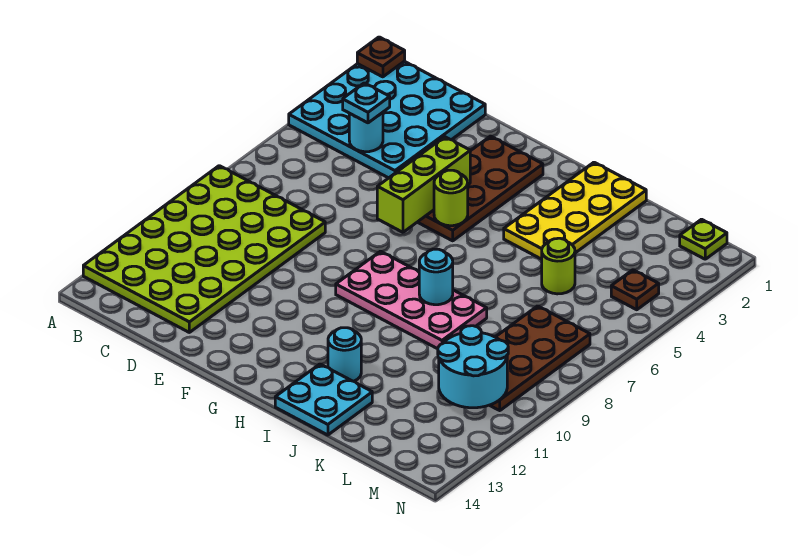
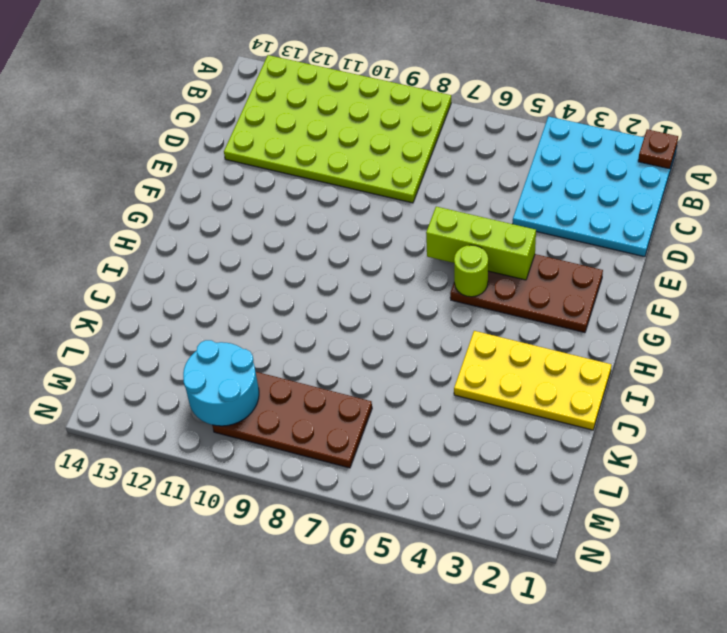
none -> pink 2x4 plate [336,251,487,349]
none -> cyan 1x1 round brick [328,328,361,381]
none -> cyan 2x2 plate [275,364,372,435]

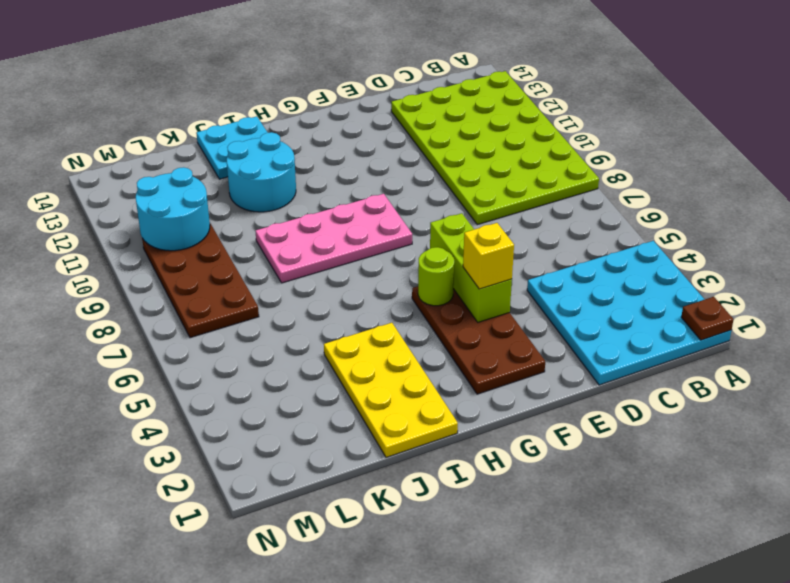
yellow 1x1 brick [463,223,514,289] -> none
cyan 2x2 round brick [227,132,296,212] -> cyan 1x1 round brick [328,328,361,381]
none -> lime 1x1 round brick [542,238,575,294]
none -> lime 1x1 plate [680,219,727,259]
none -> brown 1x1 plate [611,270,659,310]

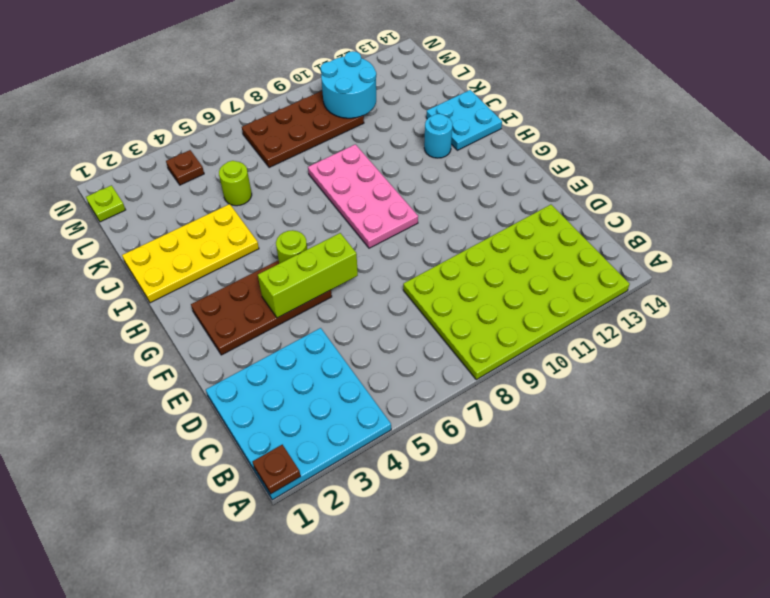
none -> cyan 1x1 round brick [349,112,383,152]
none -> cyan 1x1 round brick [419,249,453,305]
none -> cyan 1x1 plate [343,83,390,123]

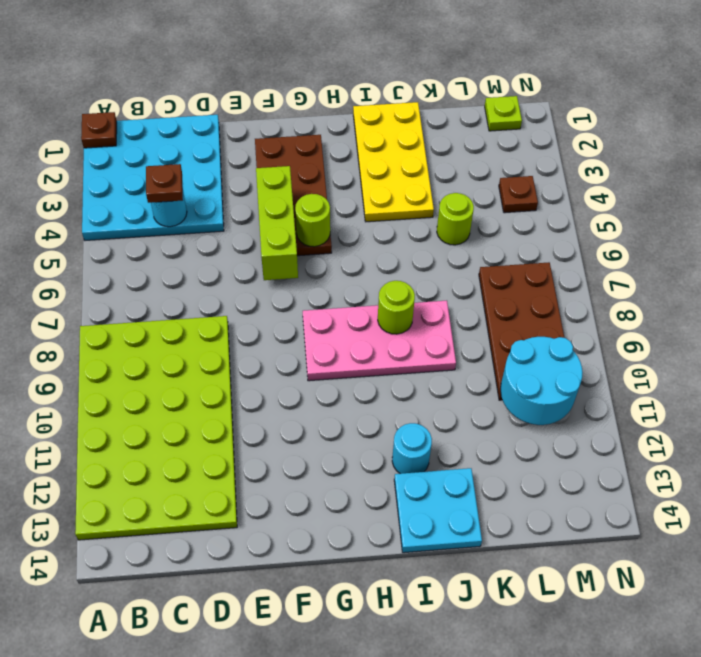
brown 1x1 plate [146,164,183,203] -> cyan 1x1 plate [343,83,390,123]
lime 1x1 round brick [378,281,415,334] -> cyan 1x1 round brick [419,249,453,305]

